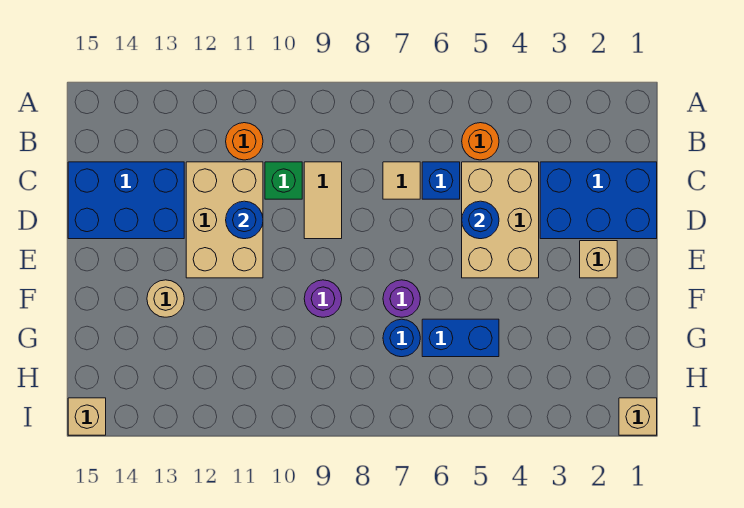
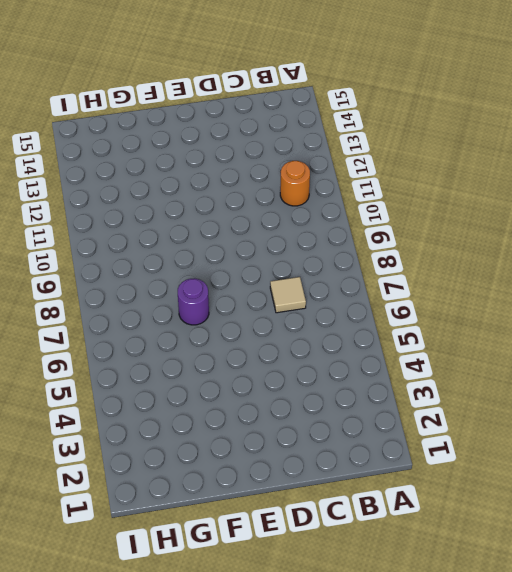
none -> orange 1x1 round brick [462,123,499,160]
none -> blue 2x3 brick [540,162,657,239]
none -> tan 2x3 brick [462,162,539,278]

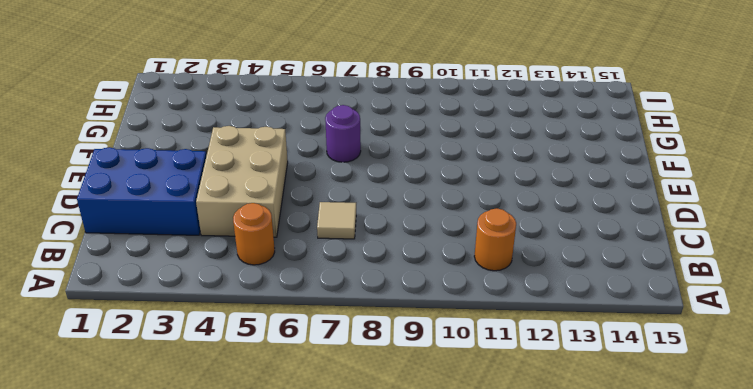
none -> blue 1x1 brick [422,162,460,199]
none -> tan 1x2 tile [304,162,342,239]
none -> green 1x1 brick [265,162,302,199]

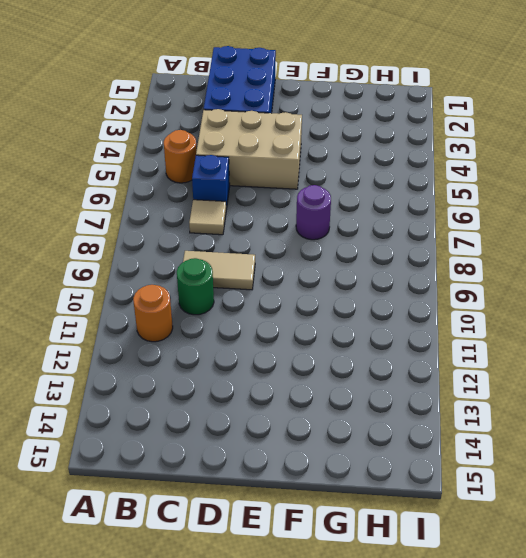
green 1x1 round brick [177,258,214,315] -> green 1x1 brick [265,162,302,199]
none -> tan 2x3 brick [186,162,263,278]
none -> blue 2x3 brick [68,162,184,239]
none -> tan 1x1 brick [580,241,617,278]

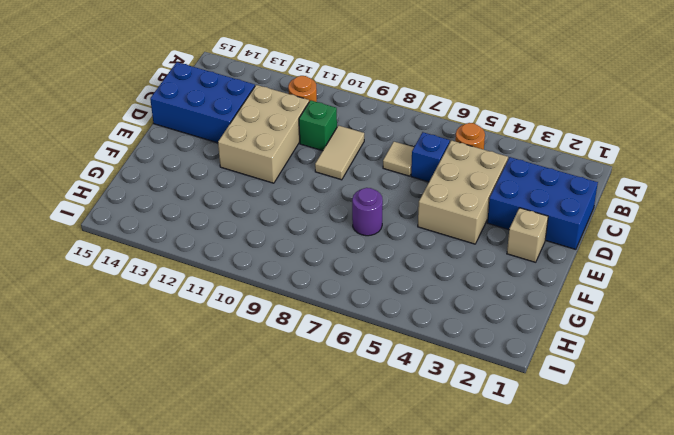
none -> purple 1x1 round brick [304,280,342,317]
none -> tan 1x1 round brick [147,280,184,317]
none -> blue 1x2 brick [422,319,499,357]

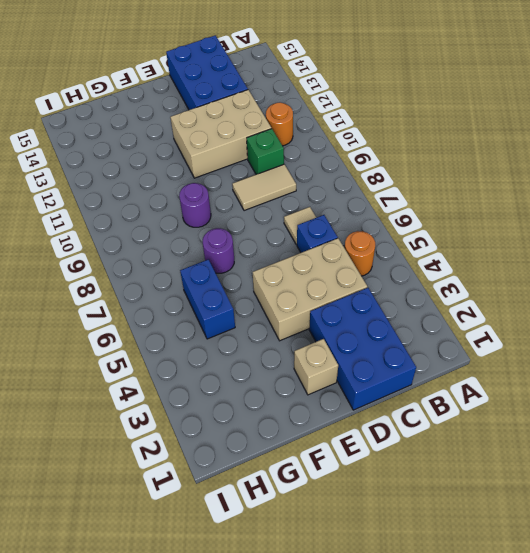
none -> tan 1x1 round brick [147,280,184,317]
none -> blue 1x1 round brick [383,319,420,357]
none -> tan 1x1 brick [619,398,657,435]

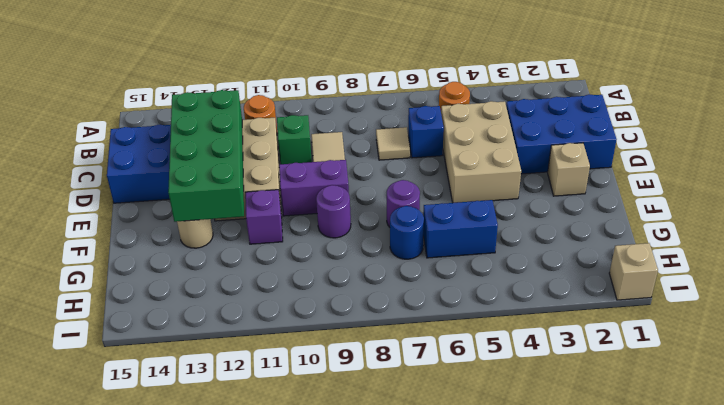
green 2x4 brick [168,90,244,222] -> none
purple 1x2 brick [279,160,349,216] -> none
purple 1x1 brick [245,190,283,244] -> none
none -> tan 1x1 brick [68,398,106,435]
none -> blue 1x1 round brick [462,201,499,239]
none -> blue 1x1 round brick [226,201,263,239]

